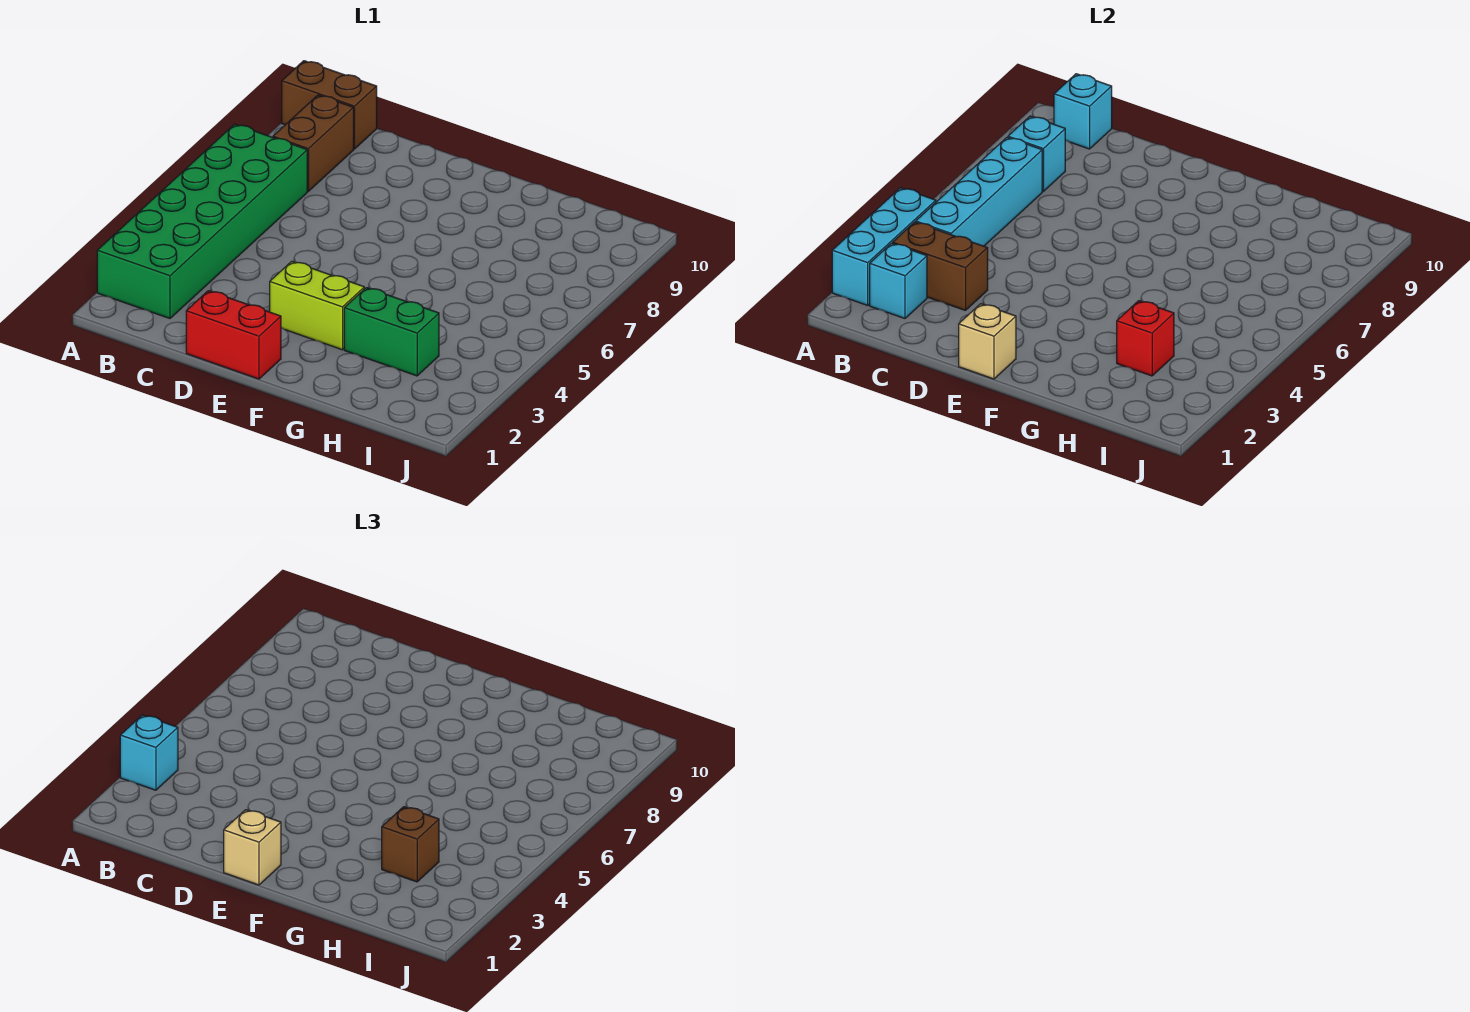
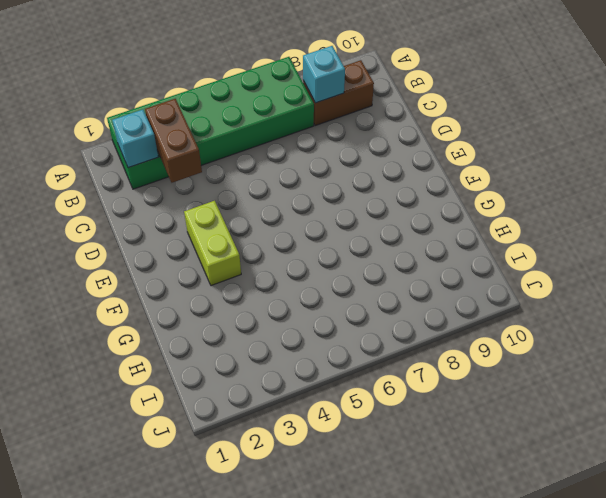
none -> brown 1x2 brick [282,61,377,149]
none -> red 1x2 brick [186,291,281,379]
none -> green 1x2 brick [344,288,439,376]

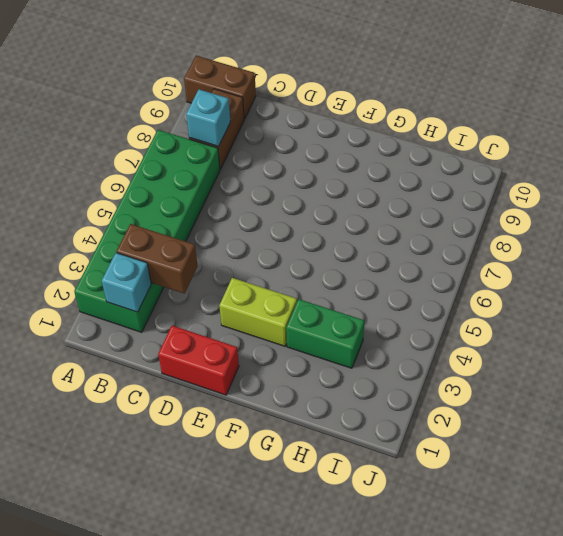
none -> cyan 1x3 brick [832,188,936,305]
none -> cyan 1x4 brick [916,137,1042,246]
none -> cyan 1x1 brick [1054,74,1112,149]

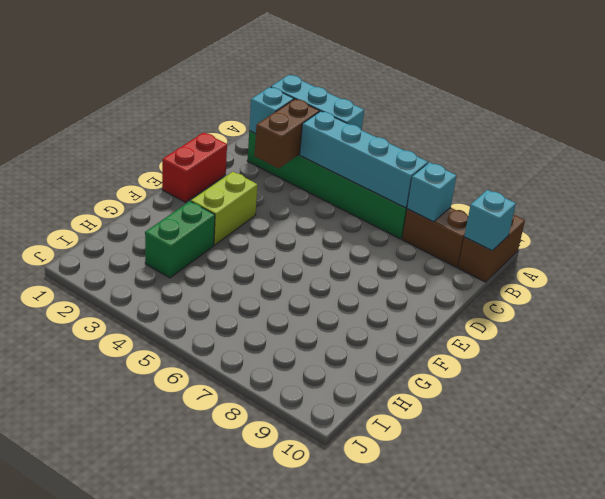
none -> tan 1x1 brick [959,304,1016,379]
none -> red 1x1 brick [1117,301,1174,376]
none -> cyan 1x1 brick [120,715,178,790]

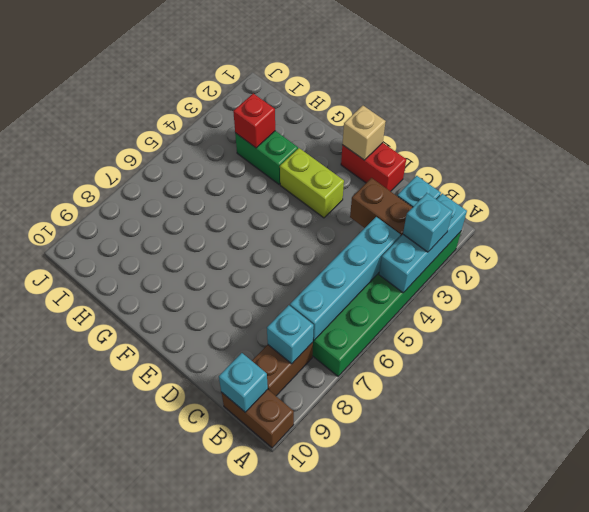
none -> tan 1x1 brick [224,810,281,885]
none -> brown 1x1 brick [382,807,439,882]

